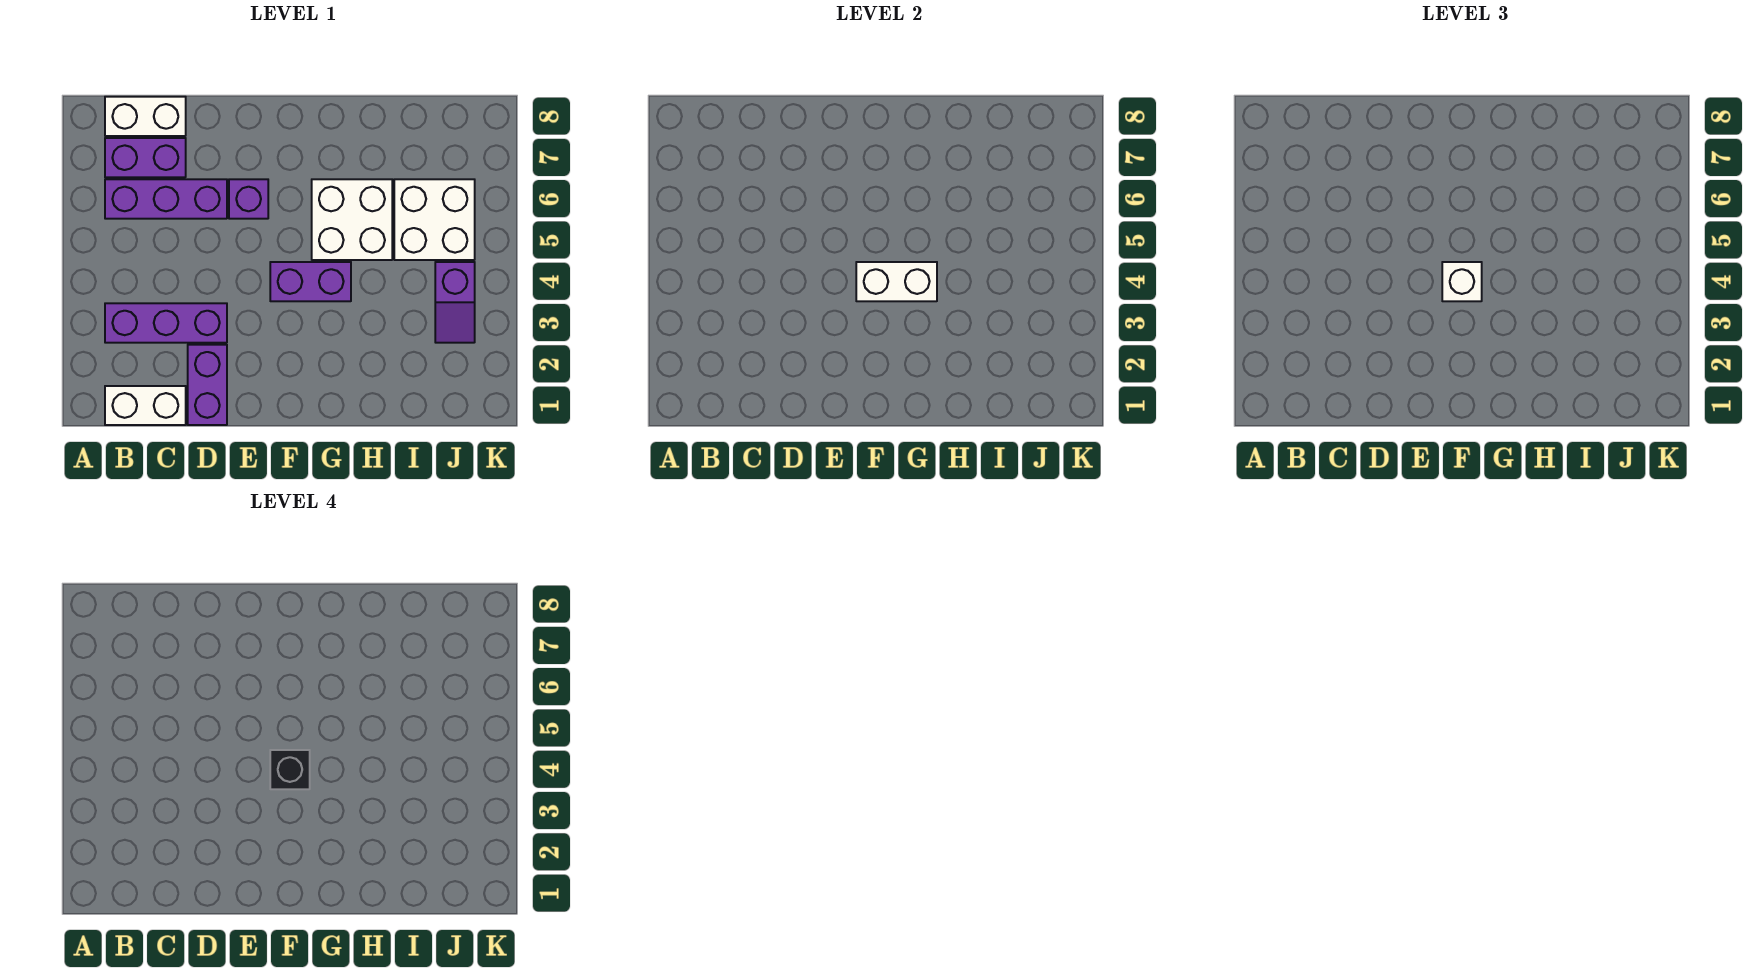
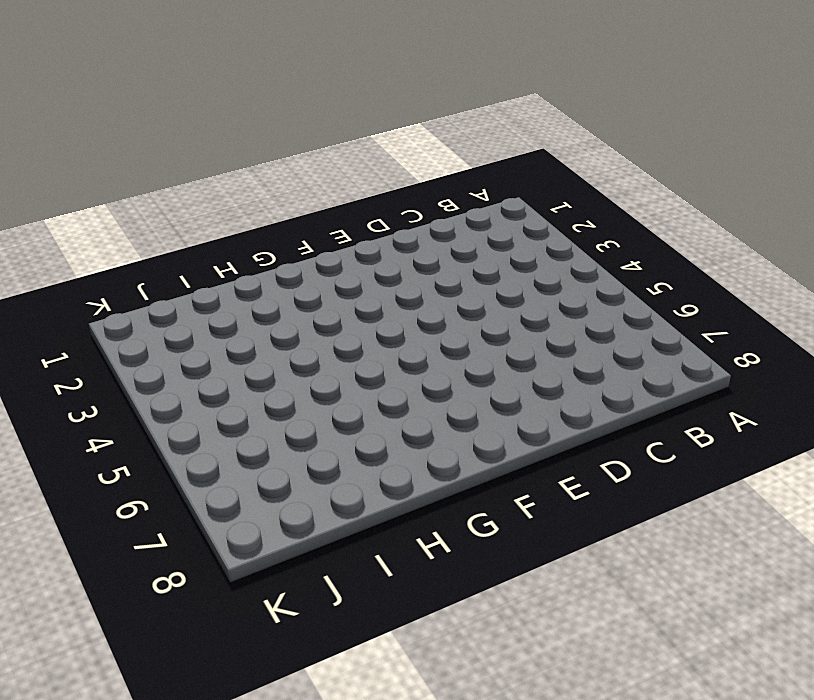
none -> white 1x2 brick [105,386,186,425]
none -> purple 1x3 brick [105,303,227,343]
none -> purple 1x3 brick [105,179,227,219]

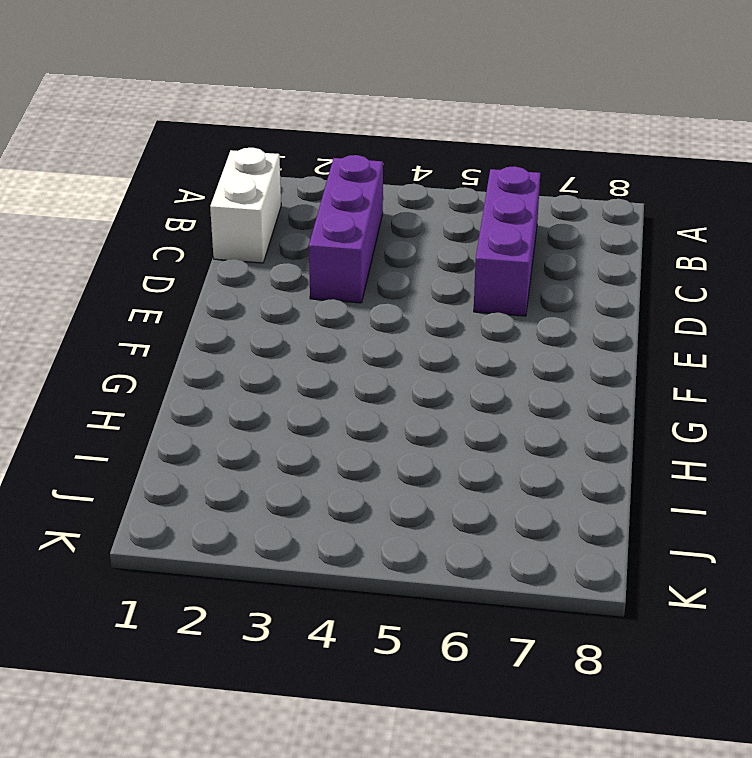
none -> purple 1x2 brick [105,138,186,177]
none -> white 1x2 brick [105,97,186,136]
none -> purple 1x2 brick [188,345,227,425]

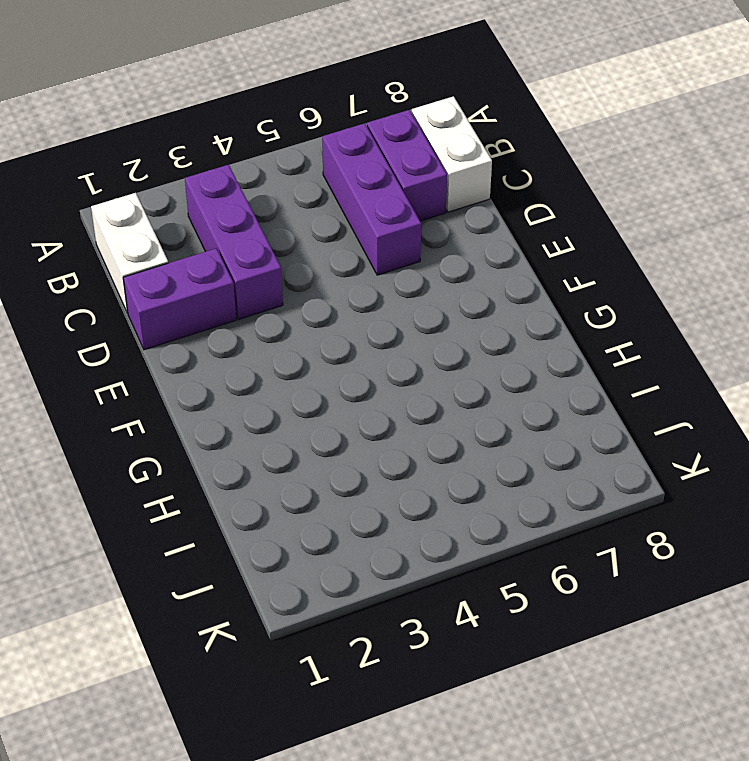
none -> purple 1x1 brick [229,179,268,219]
none -> purple 1x2 brick [270,262,351,301]
none -> white 2x2 brick [312,179,392,260]

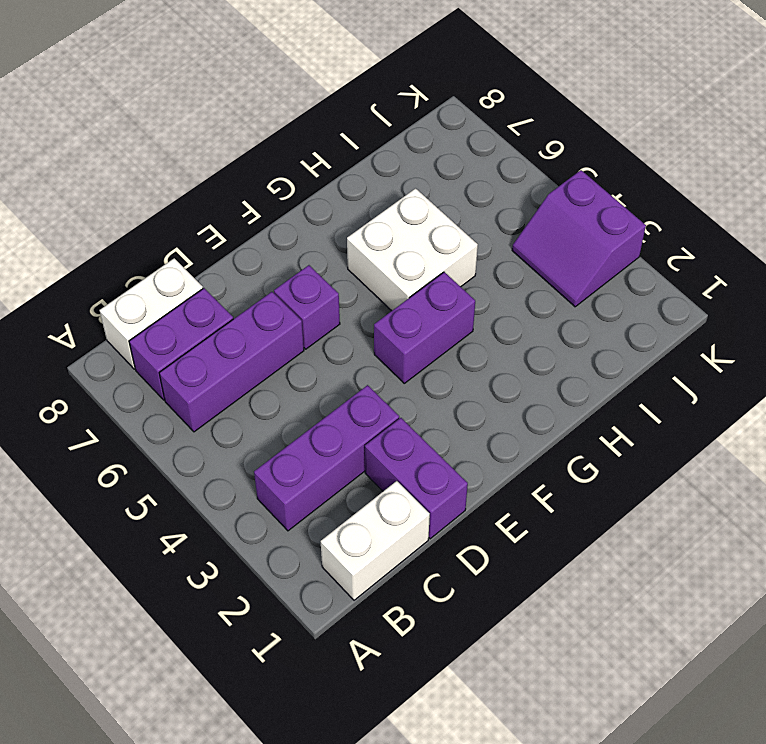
purple 2x2 slope [512,170,646,307] -> purple 1x2 slope [435,262,475,343]
none -> white 2x2 brick [394,179,475,260]
none -> white 1x2 brick [856,262,937,301]
none -> white 1x1 brick [1442,262,1482,301]

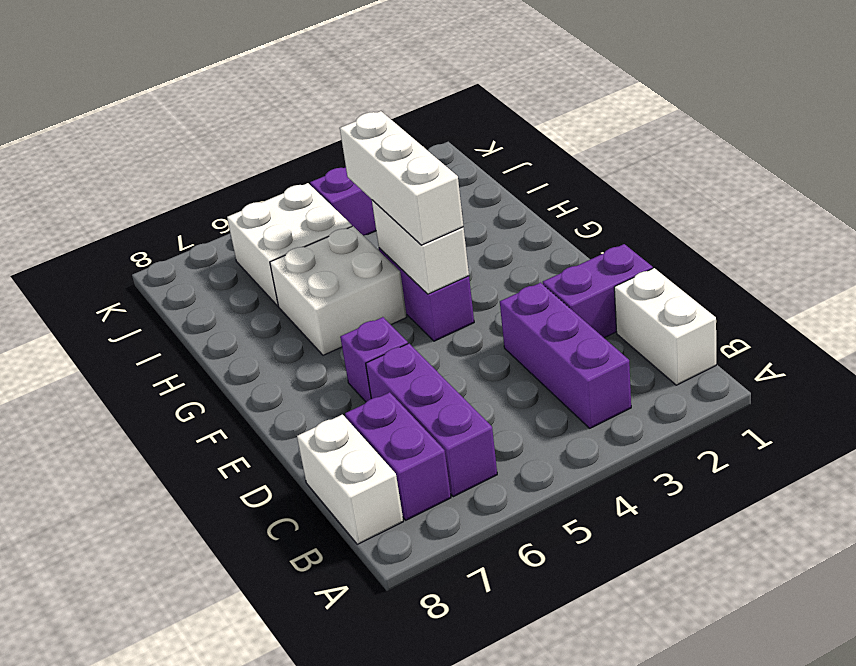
white 1x3 brick [340,111,463,245] -> white 1x1 brick [1442,262,1482,301]
none -> black 1x1 brick [270,750,310,789]

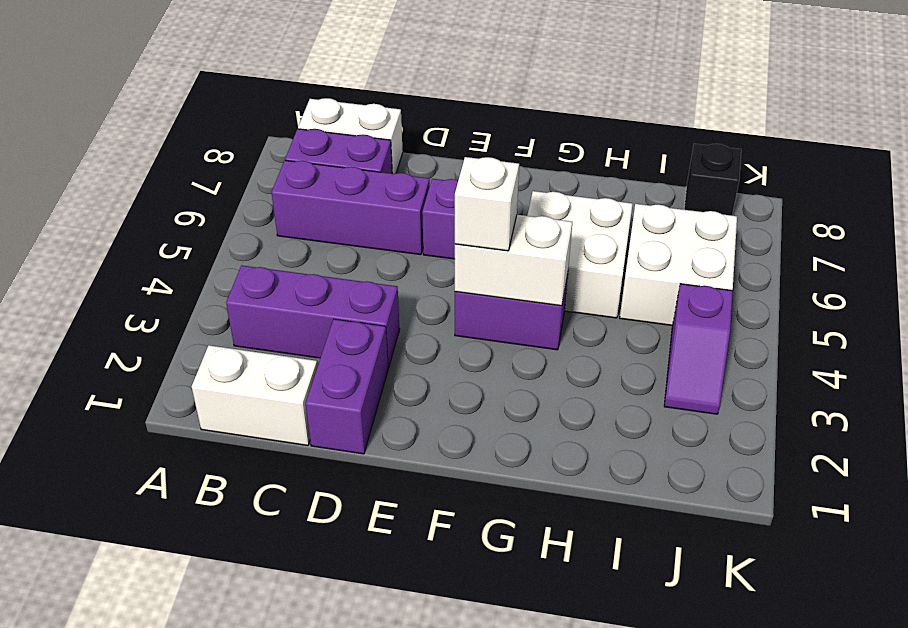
black 1x1 brick [684,144,741,216] -> black 1x1 brick moved to [270,750,310,789]

